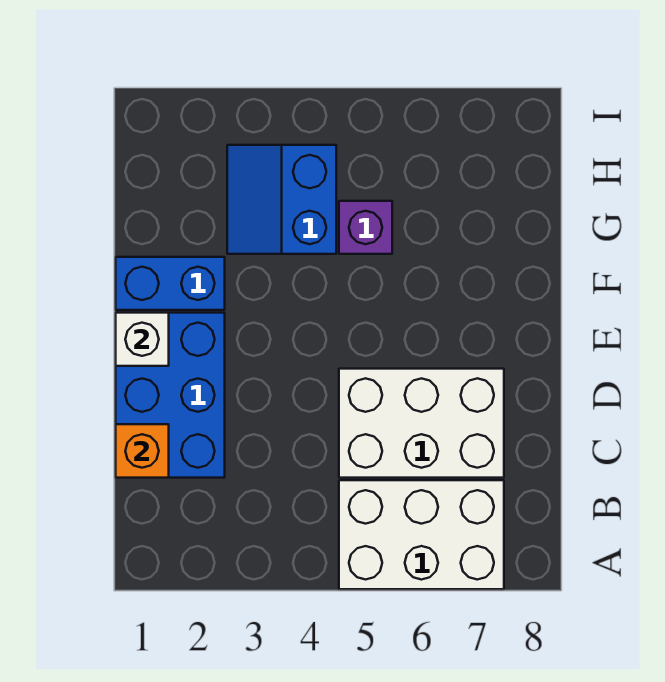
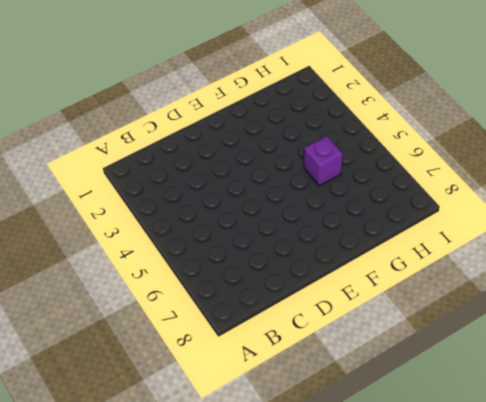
none -> white 2x3 brick [339,480,504,589]
none -> blue 2x3 brick [116,313,225,478]

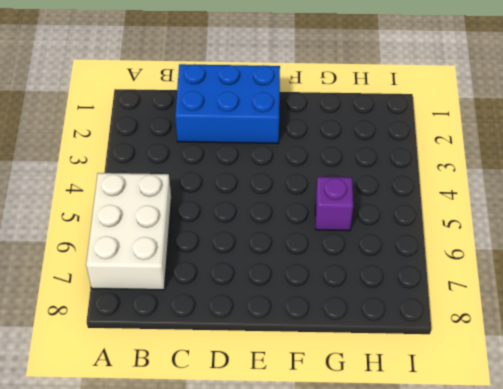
none -> white 2x3 brick [339,369,504,478]
none -> blue 1x2 brick [116,257,225,310]

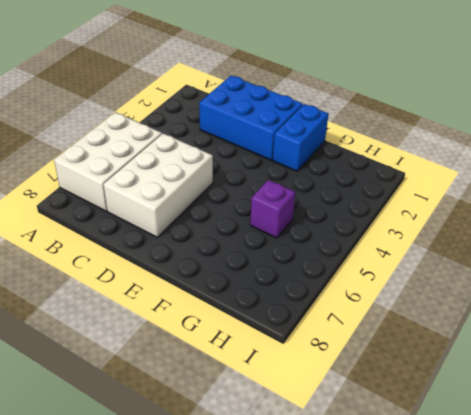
none -> blue 2x2 slope [227,145,336,254]
none -> orange 1x1 brick [116,424,169,478]

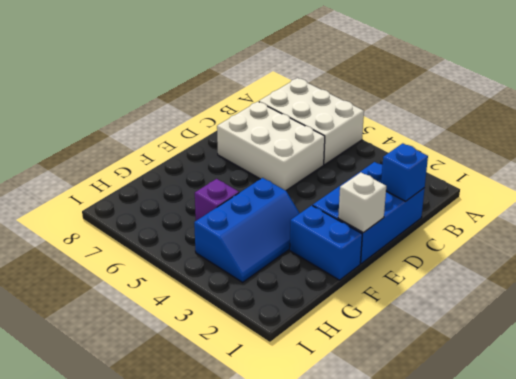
blue 1x1 brick [381,143,428,201] -> orange 1x1 brick [116,424,169,478]
blue 2x3 slope [194,178,300,282] -> blue 2x2 slope [227,145,336,254]

